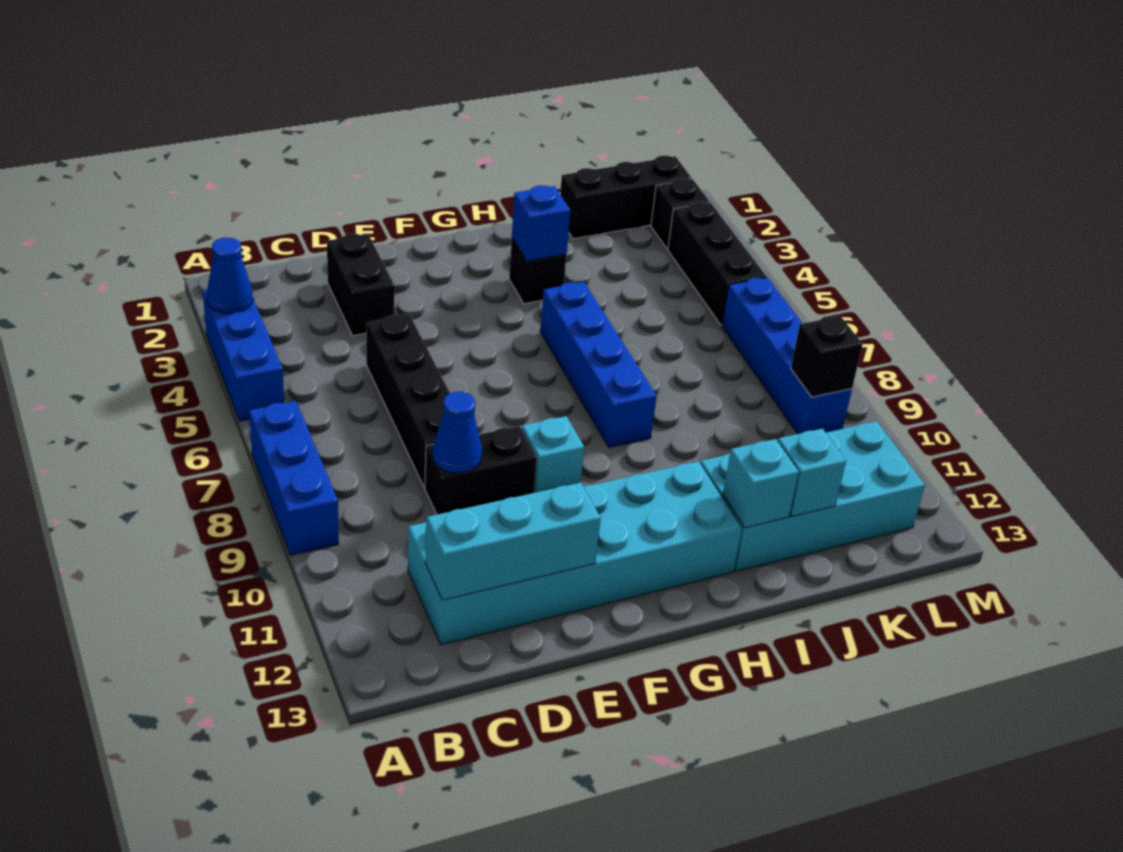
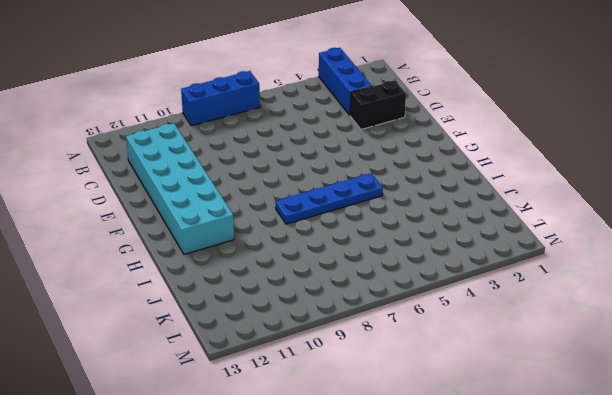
blue 1x3 brick [319,48,372,115] -> blue 1x3 brick turned to [203,290,284,421]
blue 1x4 plate [275,173,383,224] -> blue 1x4 brick [540,282,657,447]
none -> black 1x4 brick [366,314,450,488]
none -> black 1x2 brick [425,426,537,515]
none -> cyan 1x1 brick [522,416,584,493]

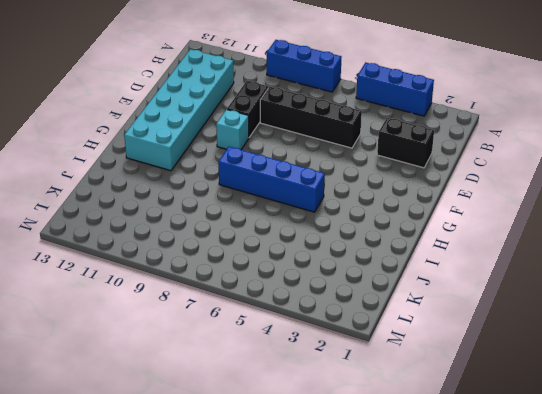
none -> black 1x1 brick [509,238,567,304]
none -> cyan 2x4 brick [700,421,925,571]
none -> black 1x3 brick [560,156,692,239]

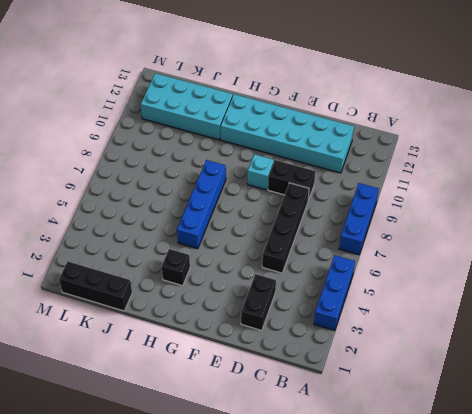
none -> black 1x1 brick [651,178,709,249]
none -> black 1x3 brick [668,202,766,325]
none -> blue 1x4 brick [722,278,852,434]

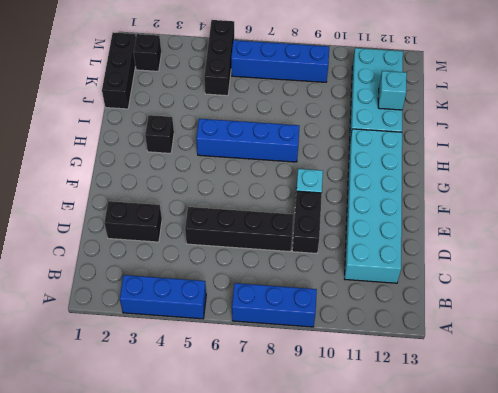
black 1x3 brick [204,20,234,96] -> black 1x3 brick turned to [668,202,766,325]
none -> blue 1x1 cone [207,237,253,314]
none -> cyan 1x3 brick [425,483,601,600]
none -> blue 1x1 cone [433,392,482,473]

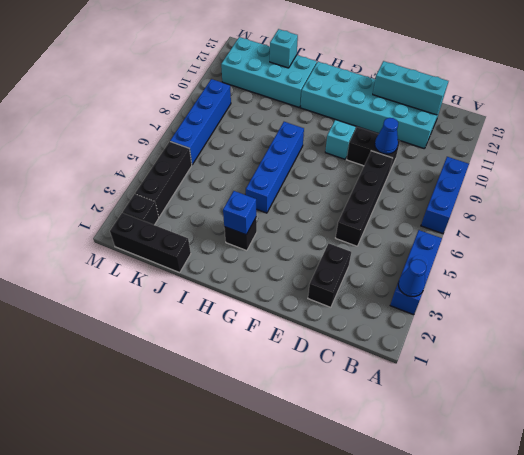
none -> cyan 1x1 brick [723,439,799,528]
none -> black 1x1 brick [791,316,863,397]

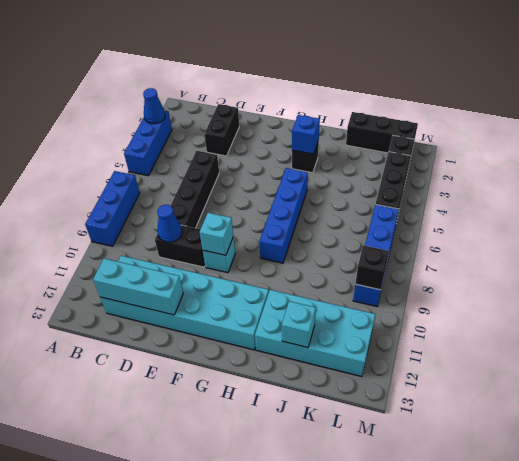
cyan 1x1 brick [200,213,233,255] -> cyan 1x1 brick moved to [723,439,799,528]

